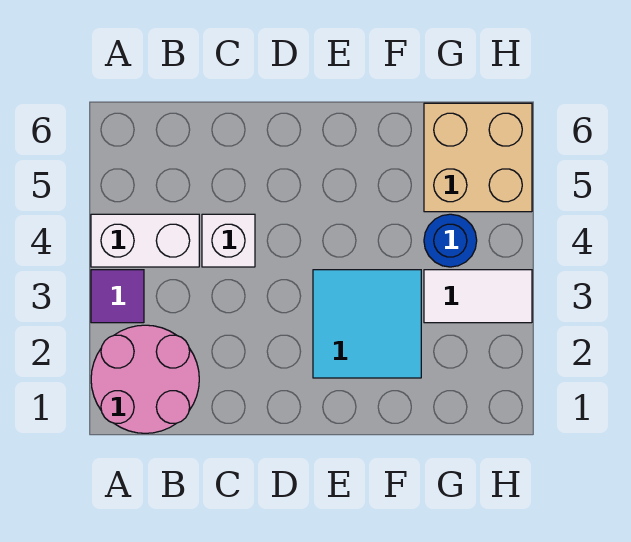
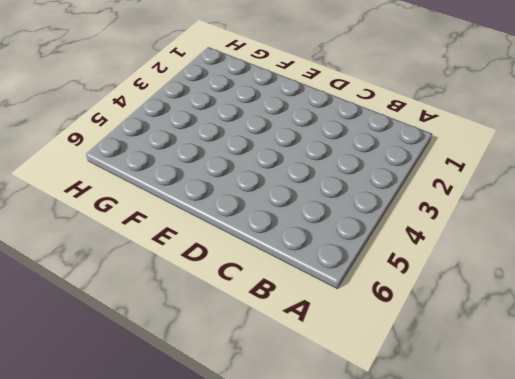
none -> pink 2x2 round brick [91,325,199,433]
none -> purple 1x1 tile [91,270,144,323]

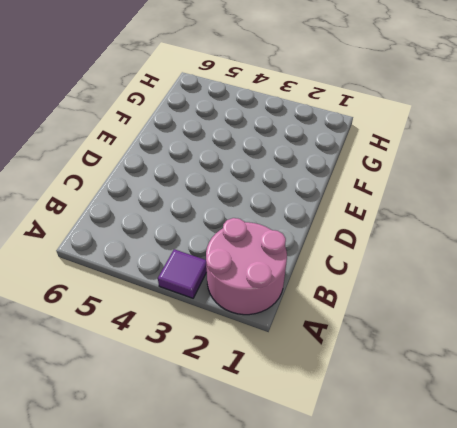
none -> white 1x2 brick [91,214,199,267]
none -> white 1x1 brick [202,214,255,267]

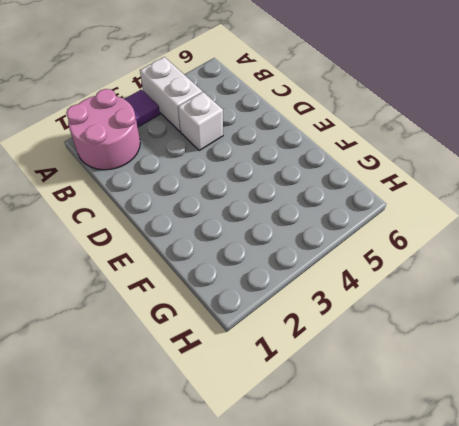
none -> cyan 2x2 tile [313,270,421,378]
none -> white 1x2 tile [424,270,532,323]

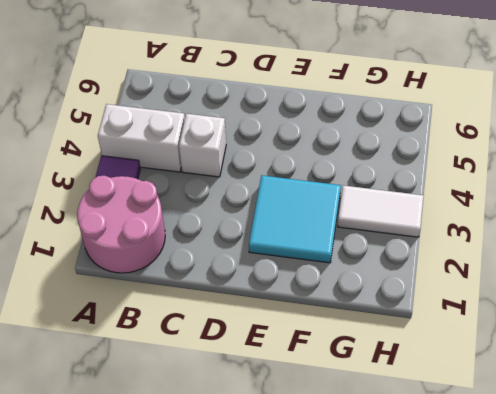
none -> blue 1x1 round brick [424,214,477,267]
none -> tan 2x2 brick [424,103,532,212]

